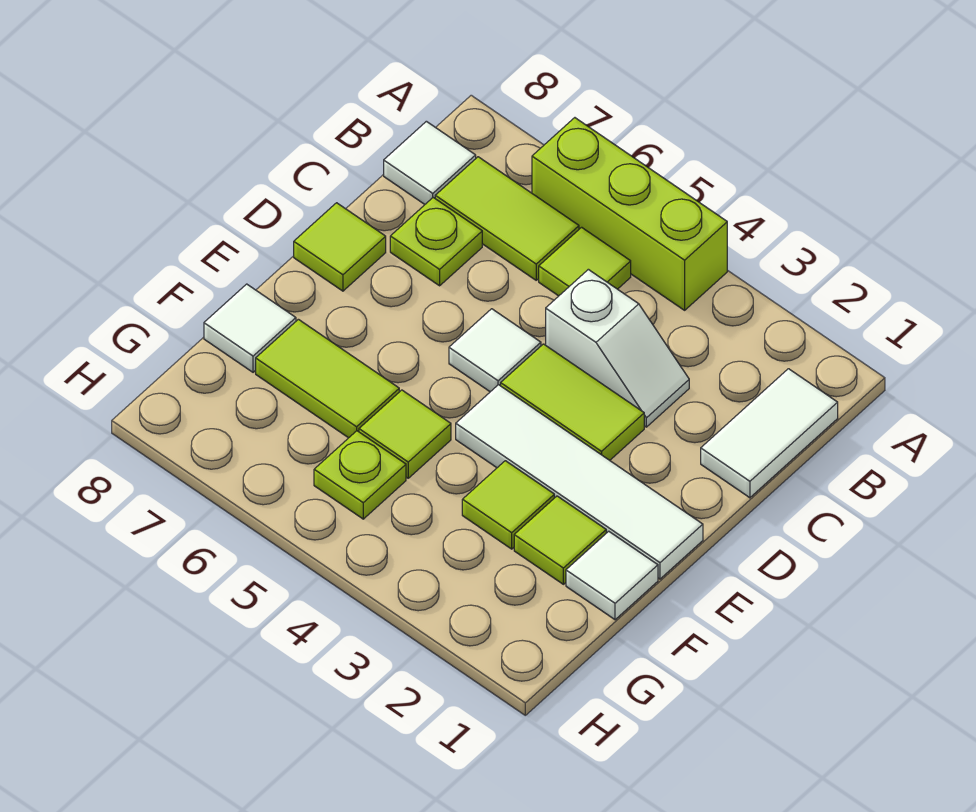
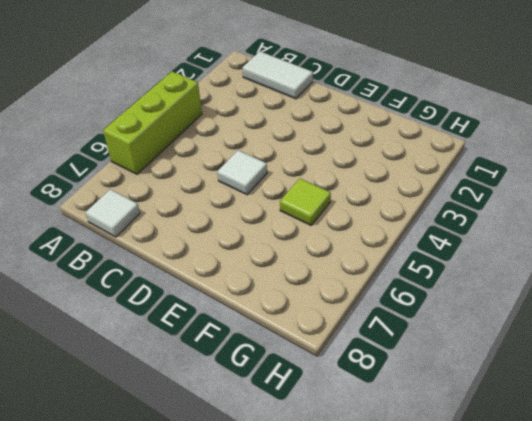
none -> lime 1x1 tile [539,227,631,296]
none -> lime 1x2 tile [435,157,579,280]
none -> white 1x2 slope [546,269,689,427]

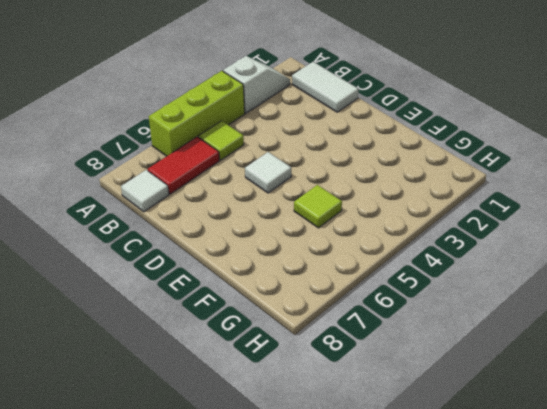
white 1x2 slope [223,56,290,113] -> white 1x2 slope moved to [546,269,689,427]
red 1x2 tile [148,137,220,194] -> lime 1x2 tile [435,157,579,280]
none -> lime 1x1 plate [390,198,482,286]
none -> lime 1x2 tile [501,344,644,460]
none -> lime 1x1 tile [294,203,386,291]

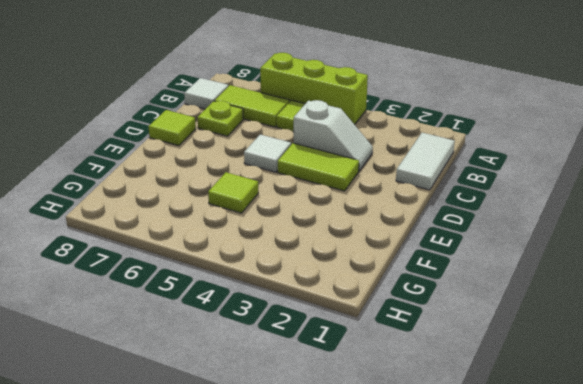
none -> white 1x4 tile [456,385,703,579]
none -> white 1x1 tile [566,531,658,620]
none -> lime 1x1 tile [514,496,606,584]

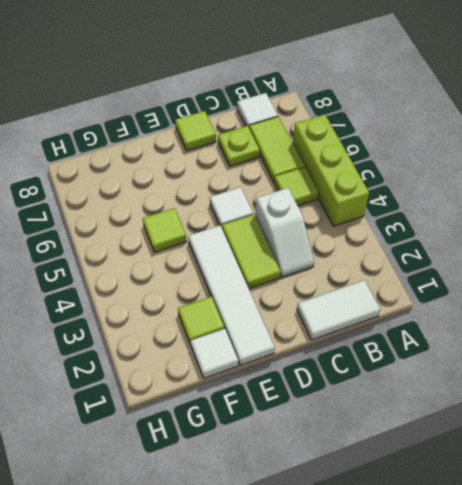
none -> lime 1x1 tile [462,461,554,549]
none -> lime 1x2 tile [256,319,399,438]
none -> white 1x1 tile [204,284,296,372]

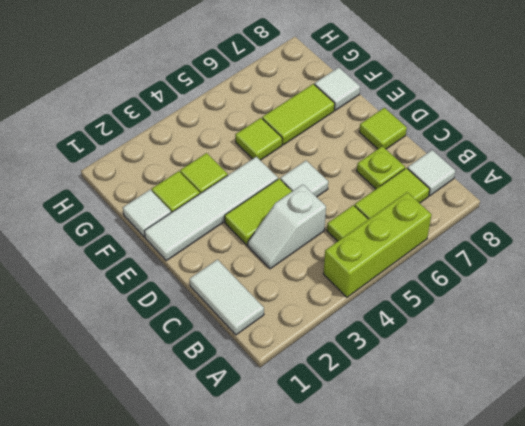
none -> lime 1x1 plate [314,431,406,519]

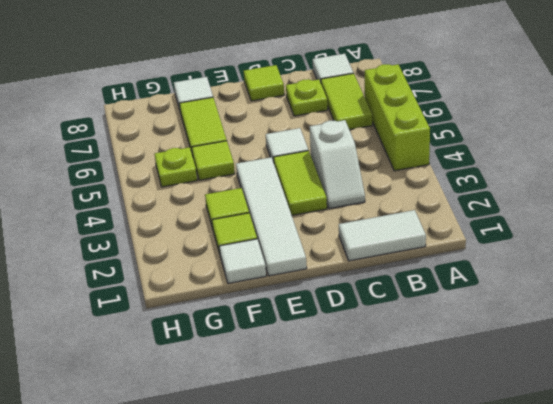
none -> lime 1x1 tile [539,227,631,296]

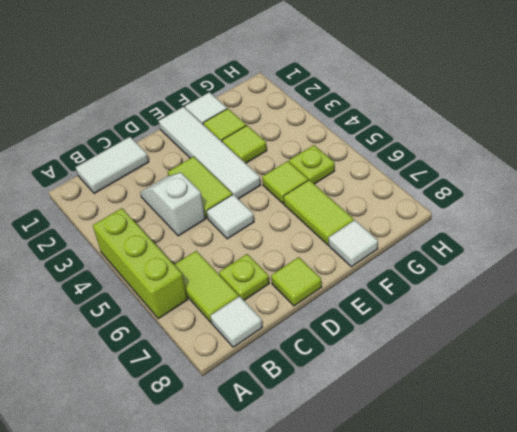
none -> lime 1x1 tile [539,227,631,296]

